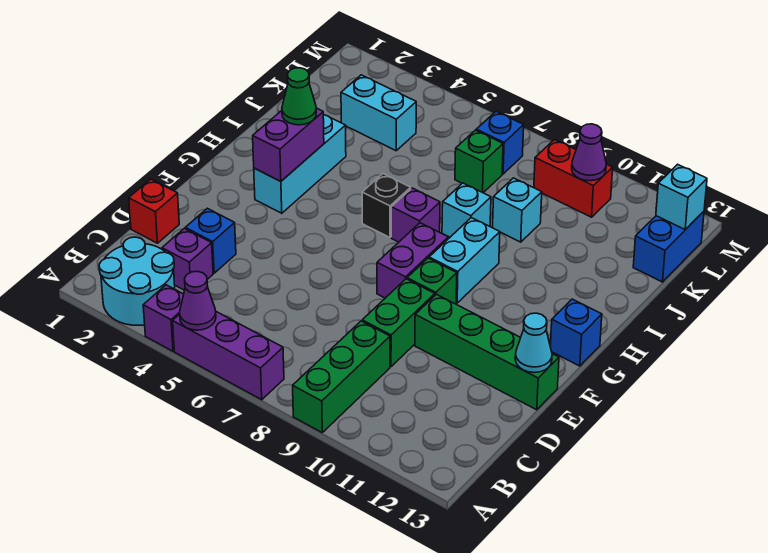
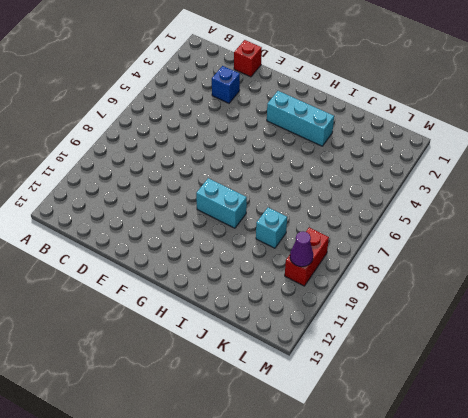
none -> cyan 2x2 round brick [99,237,175,325]
none -> purple 1x1 brick [143,285,184,351]
none -> purple 1x3 brick [173,312,284,400]

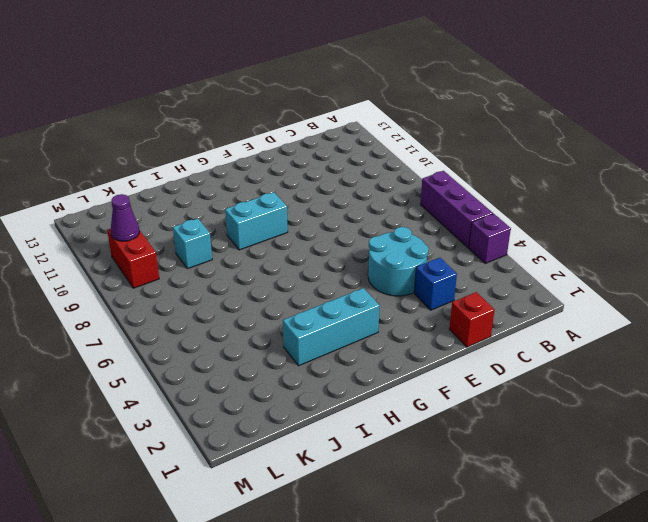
cyan 2x2 round brick [368,227,429,296] -> cyan 2x2 round brick moved to [99,237,175,325]
none -> green 1x3 brick [293,321,390,432]
none -> purple 1x1 brick [162,228,213,290]
none -> green 1x2 brick [362,279,435,367]

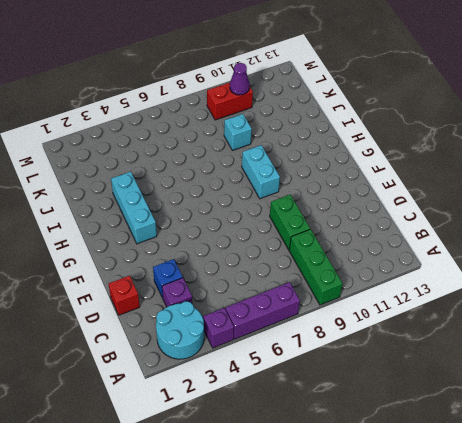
none -> green 1x4 brick [415,294,559,410]
none -> purple 1x2 brick [377,223,448,298]
none -> green 1x1 brick [407,258,457,304]

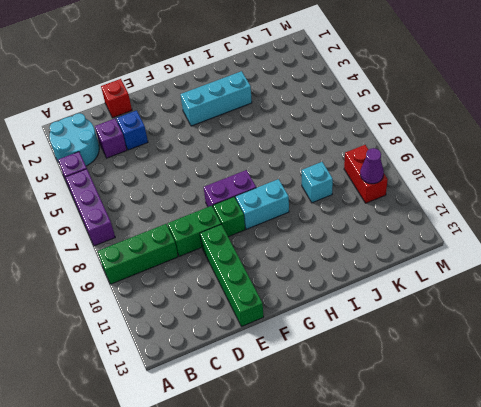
none -> blue 1x1 brick [550,299,602,366]
none -> black 1x1 brick [362,174,411,238]
none -> purple 1x1 brick [391,188,440,242]

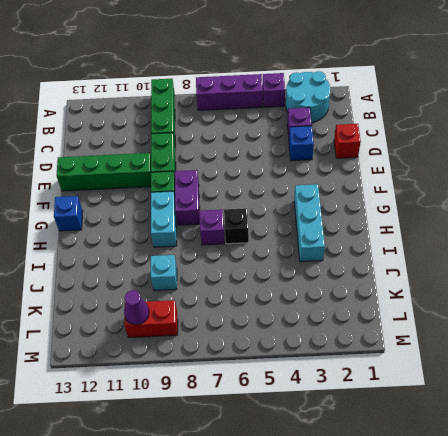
none -> cyan 1x1 brick [442,183,491,237]
none -> cyan 1x2 brick [341,75,416,151]
none -> green 1x1 brick [455,130,503,193]

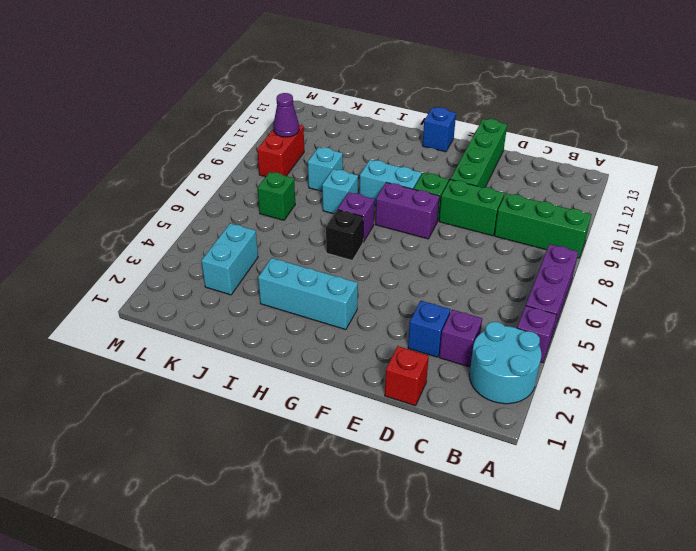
none -> blue 1x2 brick [633,211,704,282]
none -> blue 1x1 brick [476,111,524,174]
none -> purple 1x1 cone [180,271,216,330]

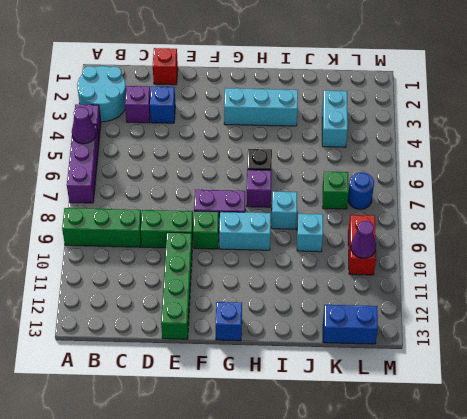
blue 1x1 round brick [348,172,374,209] -> blue 1x1 brick [476,111,524,174]
none -> cyan 1x1 cone [515,313,552,373]
none -> purple 1x2 brick [253,108,324,181]
none -> cyan 1x1 brick [656,164,707,230]

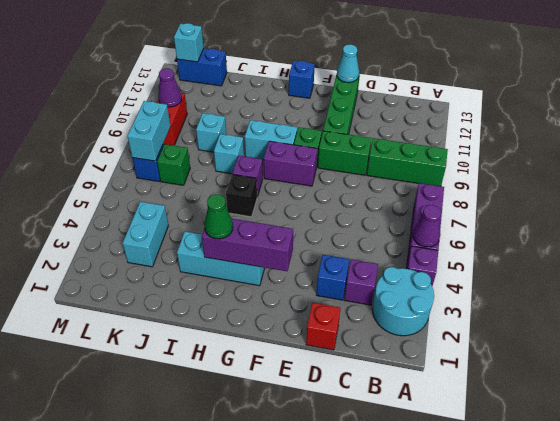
purple 1x3 brick [202,219,293,271] -> purple 1x2 brick [253,108,324,181]
cyan 1x2 brick [127,101,170,161] -> none

